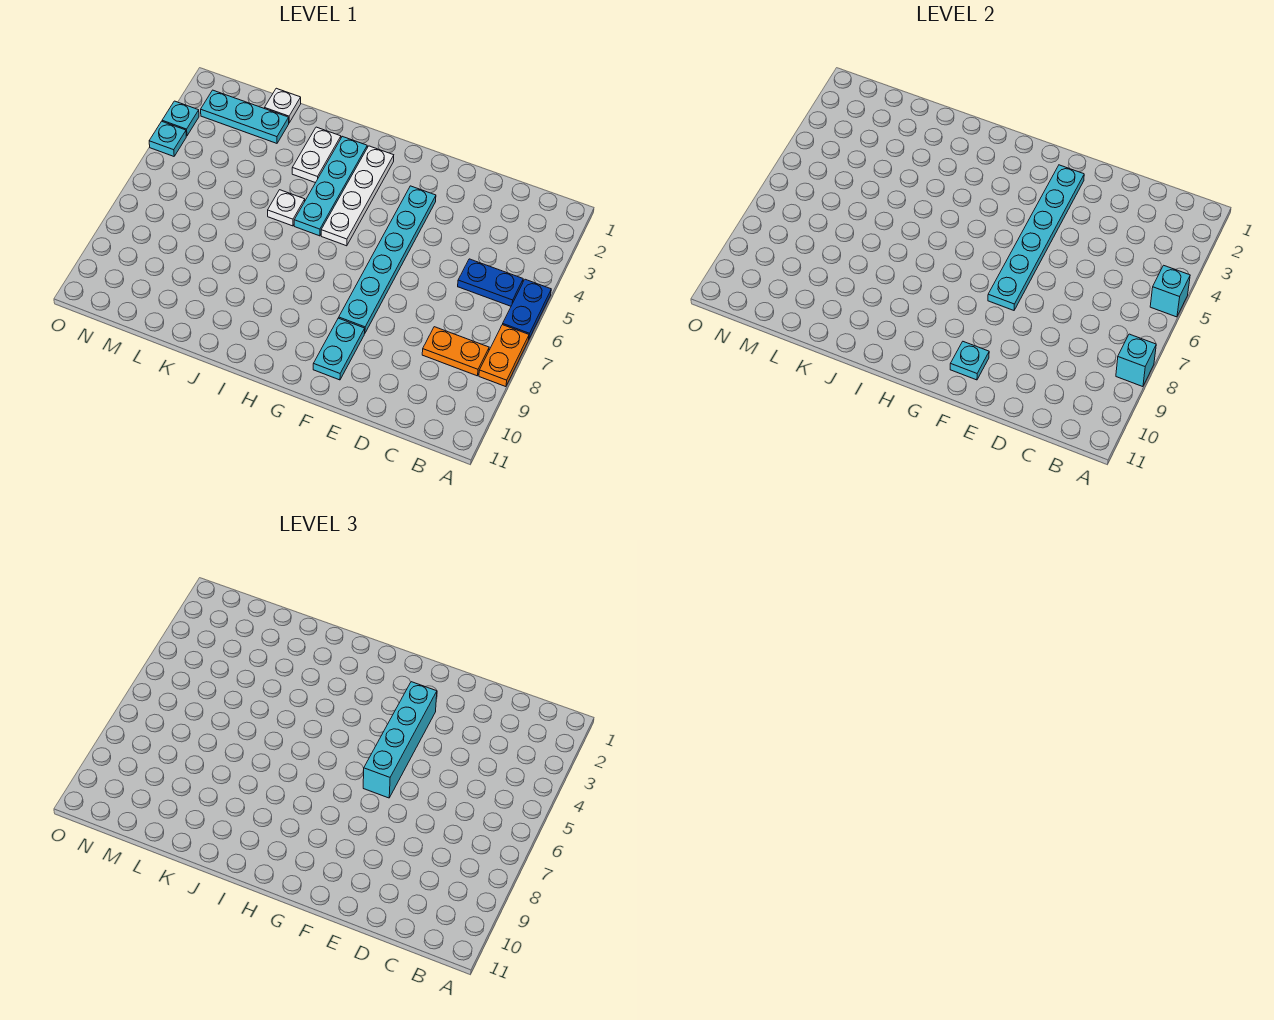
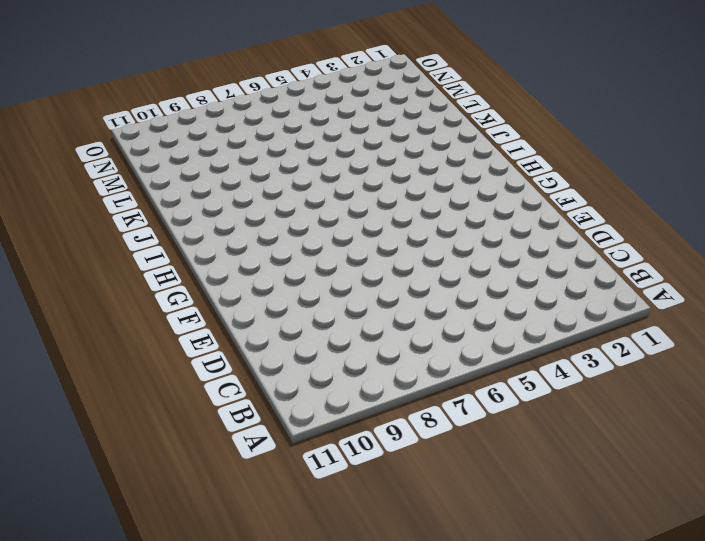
none -> blue 1x2 plate [503,279,551,339]
none -> orange 1x2 plate [479,325,529,387]
none -> blue 1x2 plate [458,259,523,306]

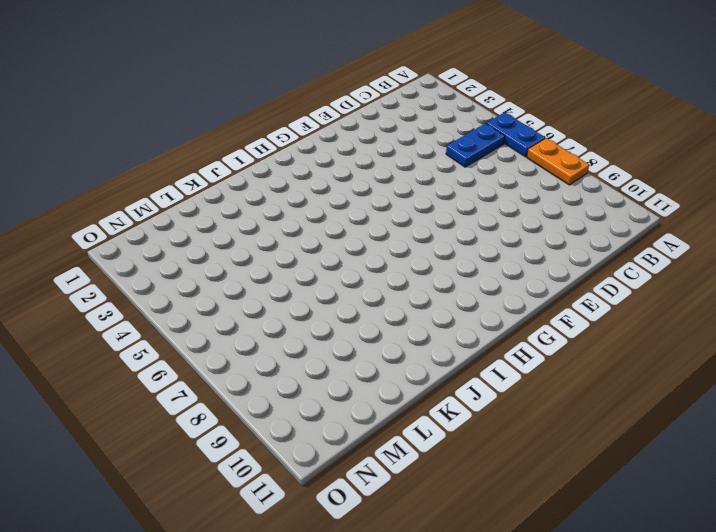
none -> orange 1x2 plate [422,327,489,376]
none -> cyan 1x6 plate [339,186,436,333]
none -> cyan 1x2 plate [313,318,365,380]

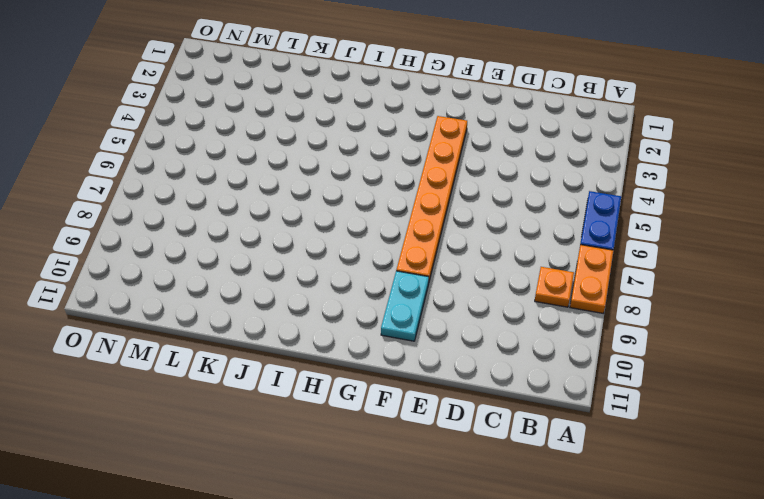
orange 1x1 plate [535,267,574,307] -> orange 1x2 plate [422,327,489,376]
orange 1x6 plate [396,116,467,281] -> cyan 1x6 plate [339,186,436,333]
none -> blue 1x2 plate [458,259,523,306]
none -> white 1x4 plate [321,146,394,246]
none -> cyan 1x4 plate [294,136,367,236]

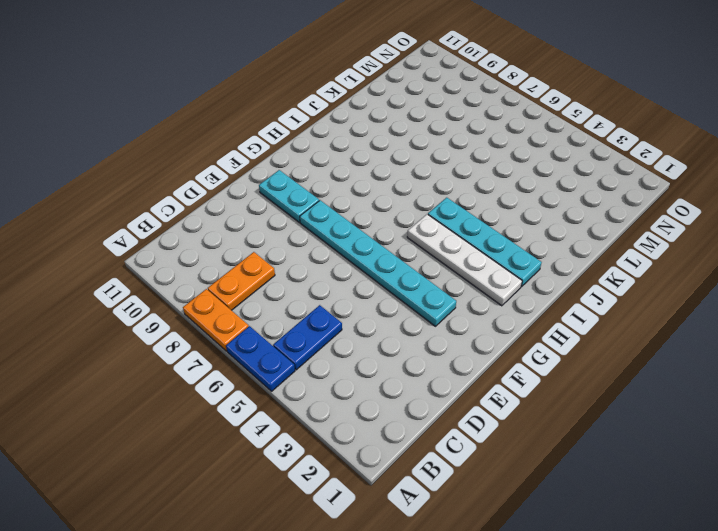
none -> white 1x2 plate [292,127,341,183]
none -> white 1x1 plate [268,190,305,226]
none -> white 1x1 plate [265,88,301,123]

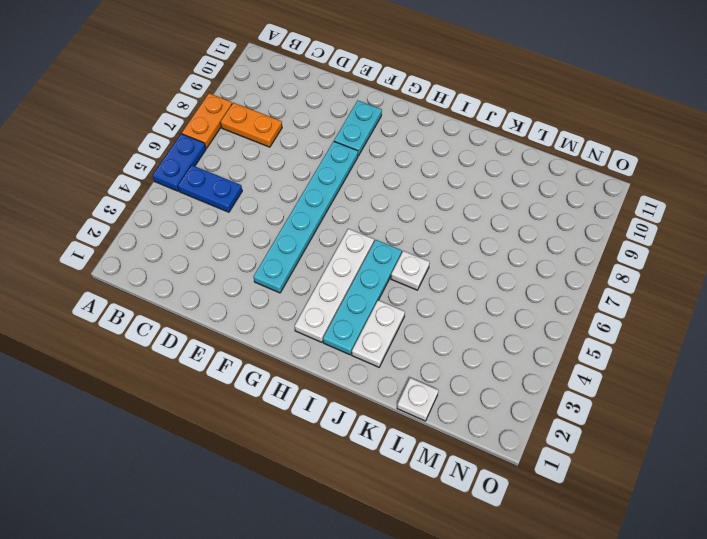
none -> cyan 1x3 plate [201,90,289,143]
none -> cyan 1x1 plate [162,101,199,136]
none -> cyan 1x1 plate [149,121,186,156]

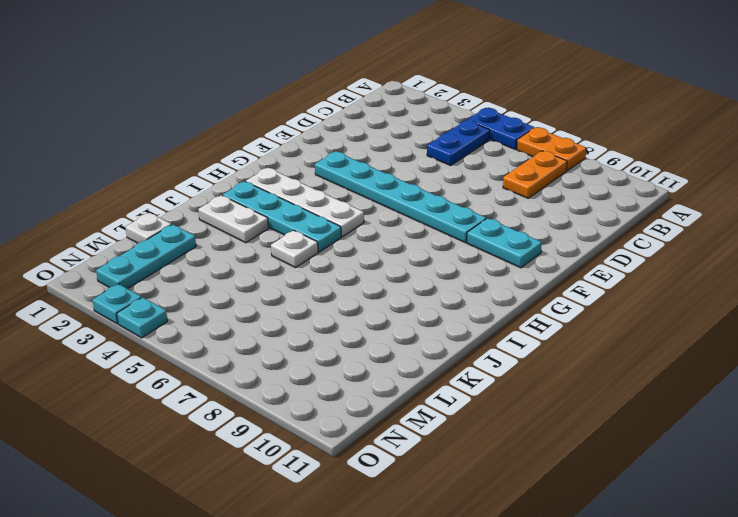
none -> cyan 1x1 brick [1150,265,1190,317]
none -> cyan 1x1 brick [1116,334,1156,387]
none -> cyan 1x6 plate [988,165,1084,310]

